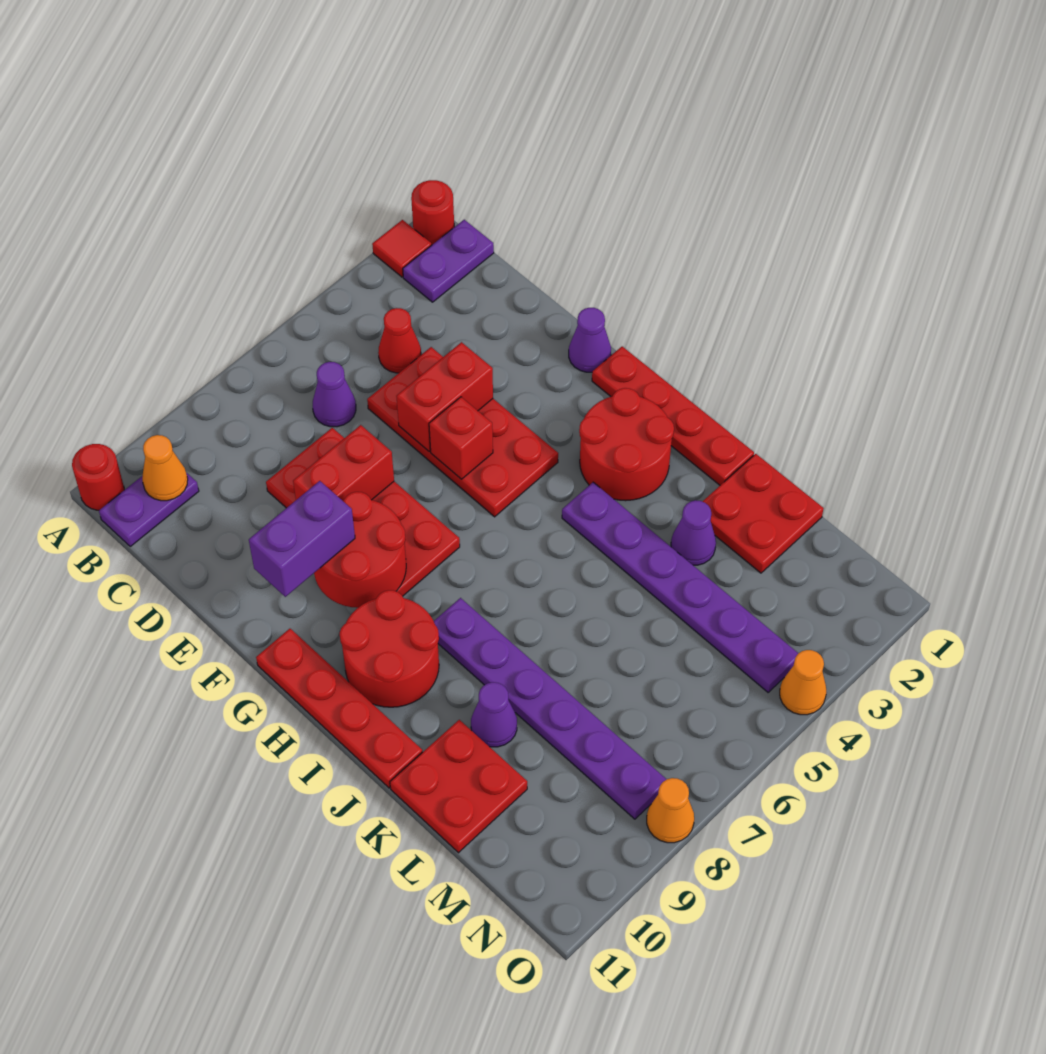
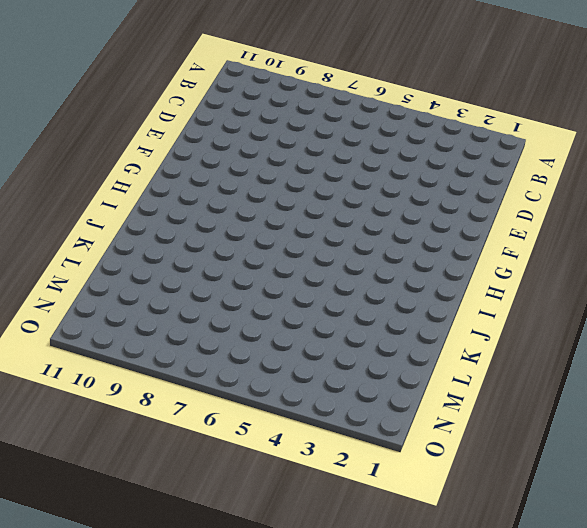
none -> red 1x1 round brick [411,180,454,245]
none -> red 1x1 tile [372,220,431,277]
none -> red 1x1 round brick [72,444,124,510]

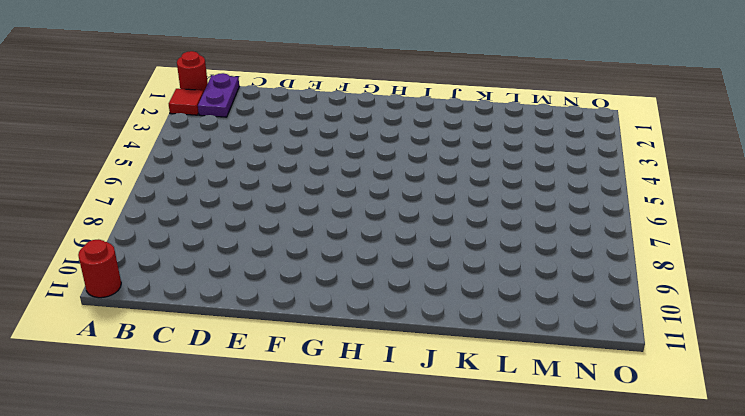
none -> purple 1x2 plate [99,473,199,547]
none -> red 1x1 cone [378,308,421,373]
none -> purple 1x1 cone [313,362,356,427]

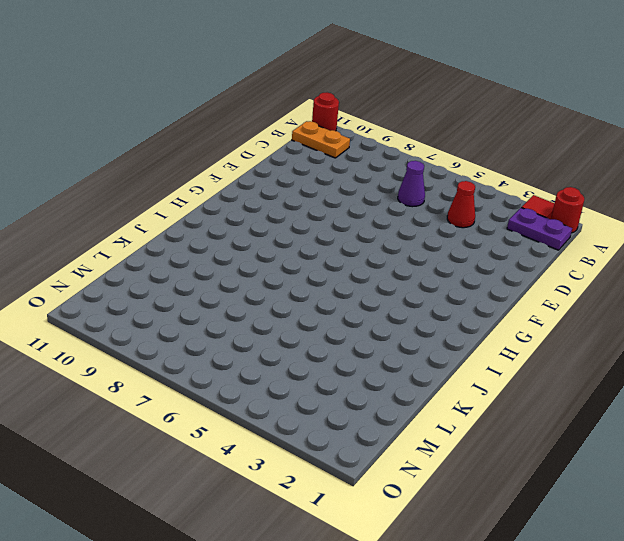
orange 1x2 plate [292,121,350,158] -> purple 1x2 plate [99,473,199,547]
none -> red 2x4 plate [367,347,558,517]
none -> red 2x4 plate [266,428,460,596]
none -> purple 1x1 cone [569,308,611,372]

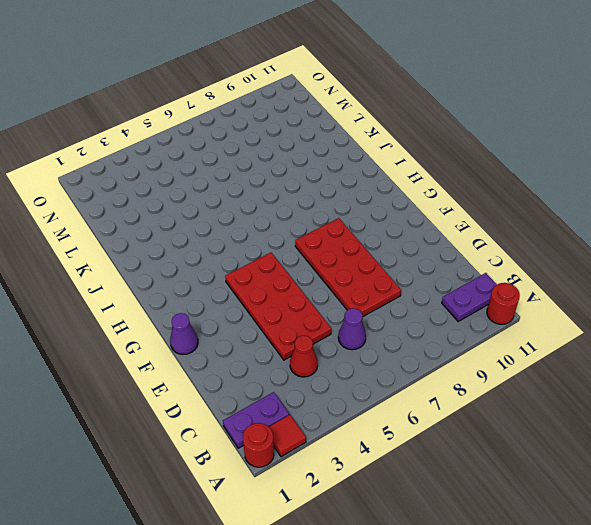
none -> red 1x4 plate [592,347,754,485]
none -> red 1x4 plate [256,629,422,788]
none -> red 2x2 round brick [579,388,674,501]

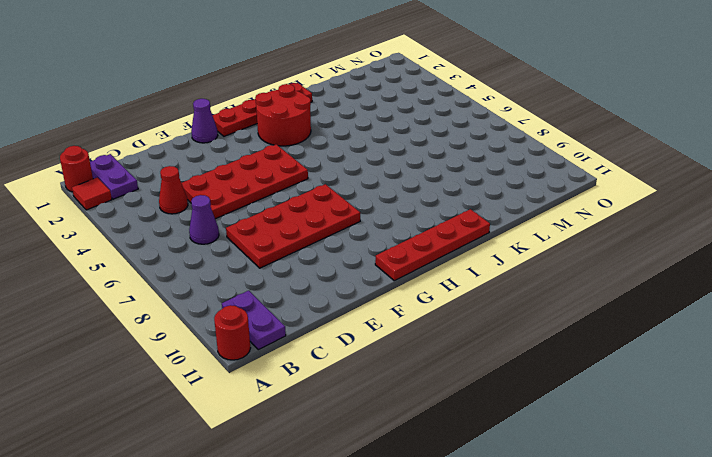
none -> red 2x2 round brick [340,590,439,707]
none -> purple 1x6 plate [562,482,798,692]
none -> purple 1x6 plate [434,598,667,819]

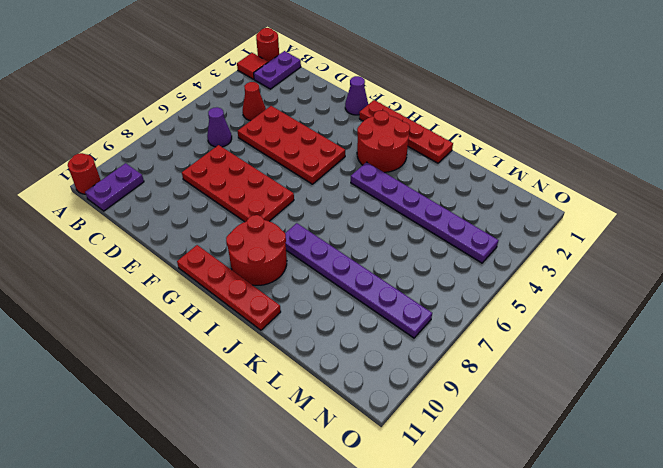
none -> red 2x2 plate [702,454,824,573]
none -> purple 1x1 cone [671,500,716,565]
none -> purple 1x1 cone [471,682,517,747]

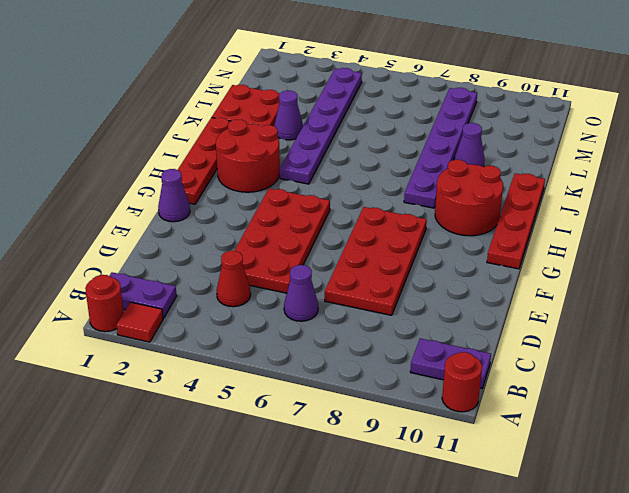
none -> red 2x2 plate [390,720,527,853]
none -> orange 1x1 cone [780,650,826,715]
none -> orange 1x1 cone [647,778,694,843]

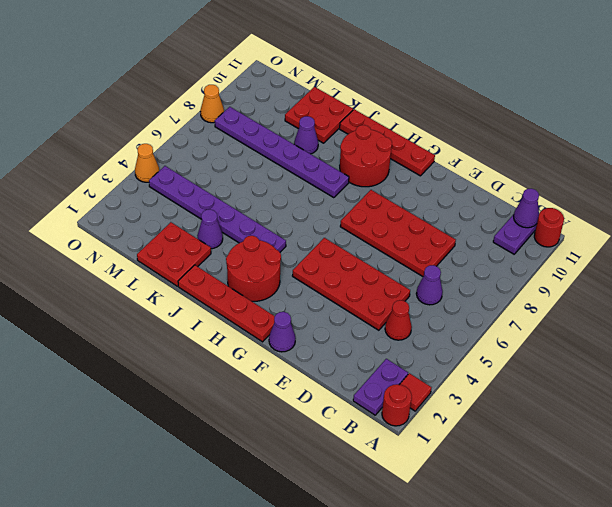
purple 1x1 cone [514,188,539,228] -> none
none -> orange 1x1 cone [142,435,188,501]
none -> red 1x2 brick [396,342,493,451]
none -> red 1x2 brick [293,425,394,501]

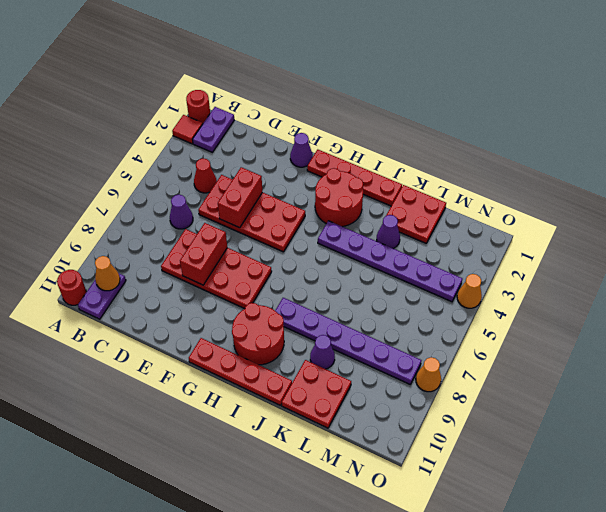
none -> red 1x1 brick [429,397,493,479]
none -> red 2x2 round brick [314,492,406,608]
none -> purple 1x2 brick [249,481,355,597]

